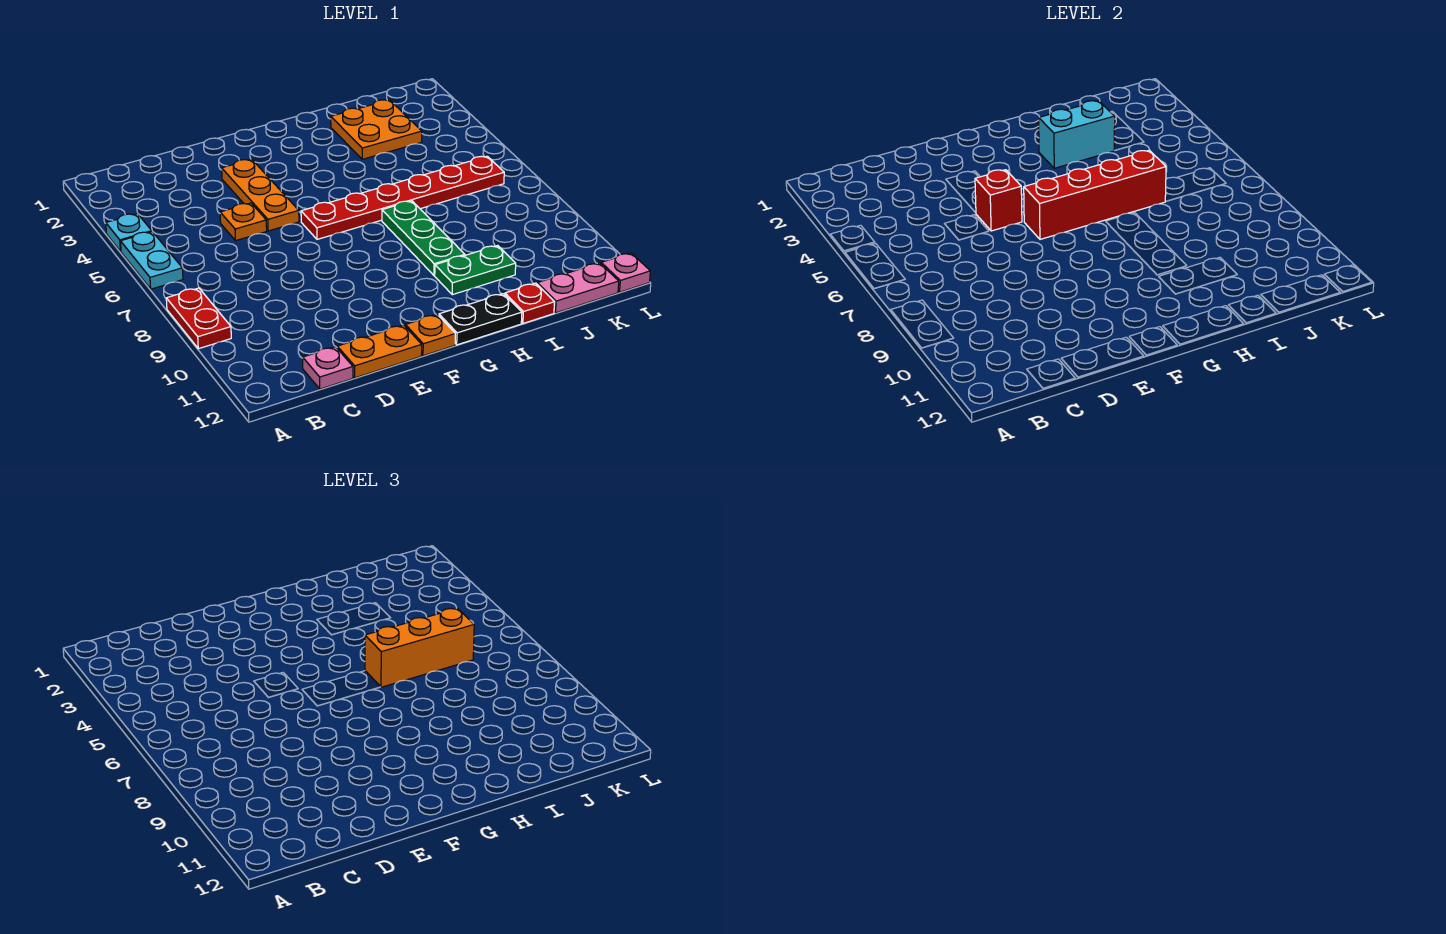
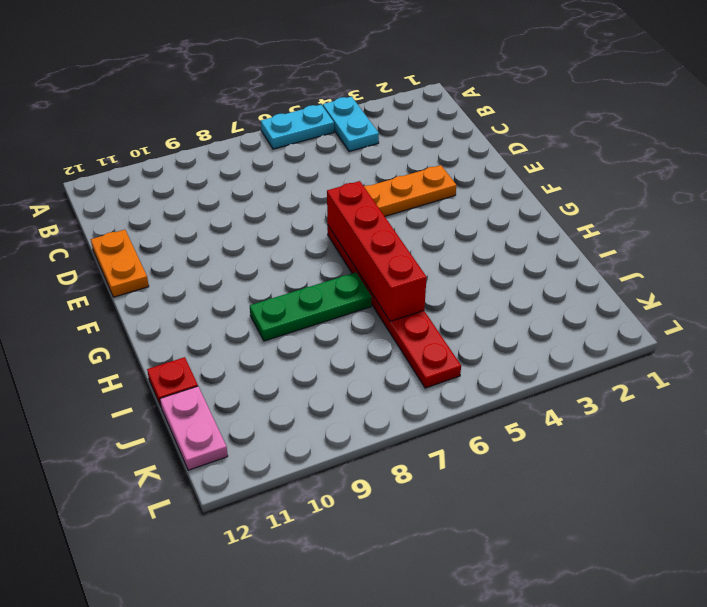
cyan 1x2 plate [323,97,379,151] -> cyan 1x1 plate [106,214,152,252]
none -> red 1x2 plate [166,288,231,349]
none -> pink 1x1 plate [303,347,353,389]
none -> orange 1x1 plate [220,203,267,241]

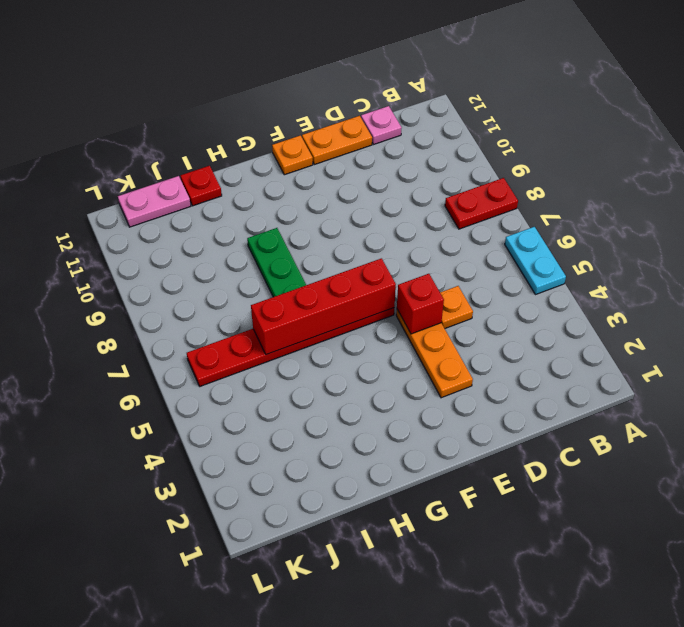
red 1x2 plate [445,178,518,229] -> red 1x2 plate turned to [166,288,231,349]
none -> cyan 1x1 plate [106,214,152,252]
none -> black 1x2 plate [439,294,522,345]
none -> green 1x2 plate [435,245,516,295]

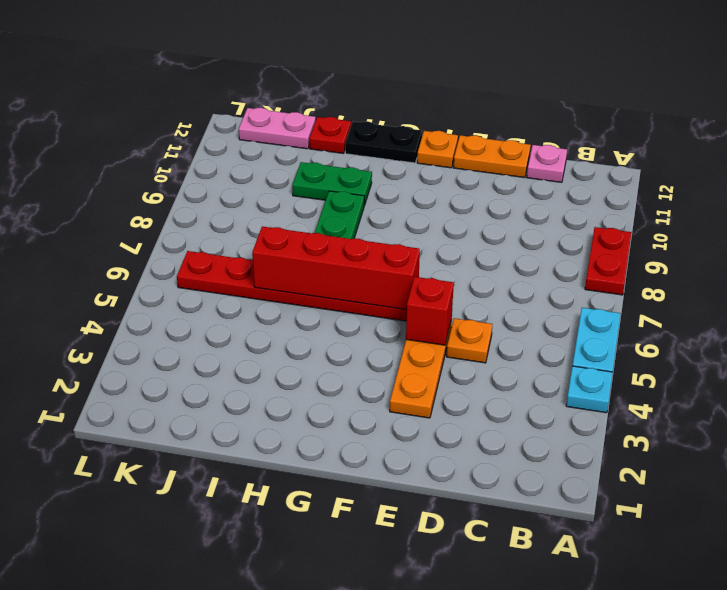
none -> orange 2x2 plate [331,100,422,159]
none -> pink 1x1 plate [601,253,650,292]
none -> cyan 1x2 brick [1039,101,1115,168]

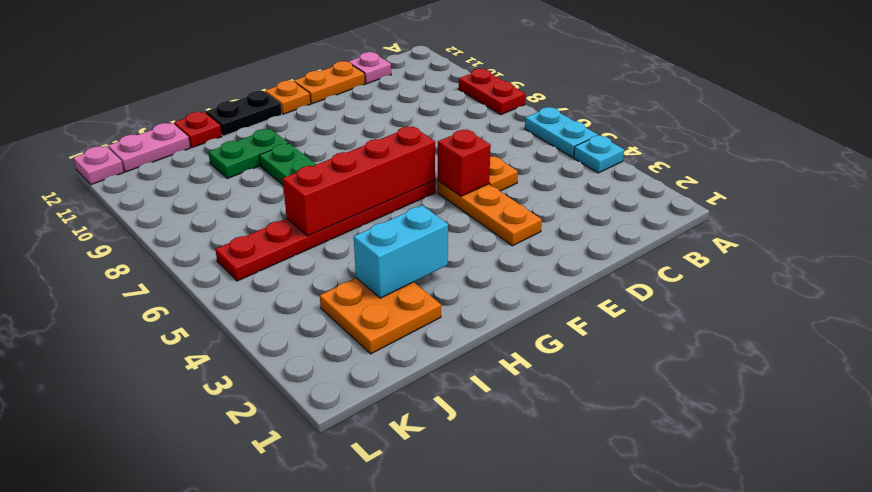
none -> orange 1x3 brick [365,608,474,687]

